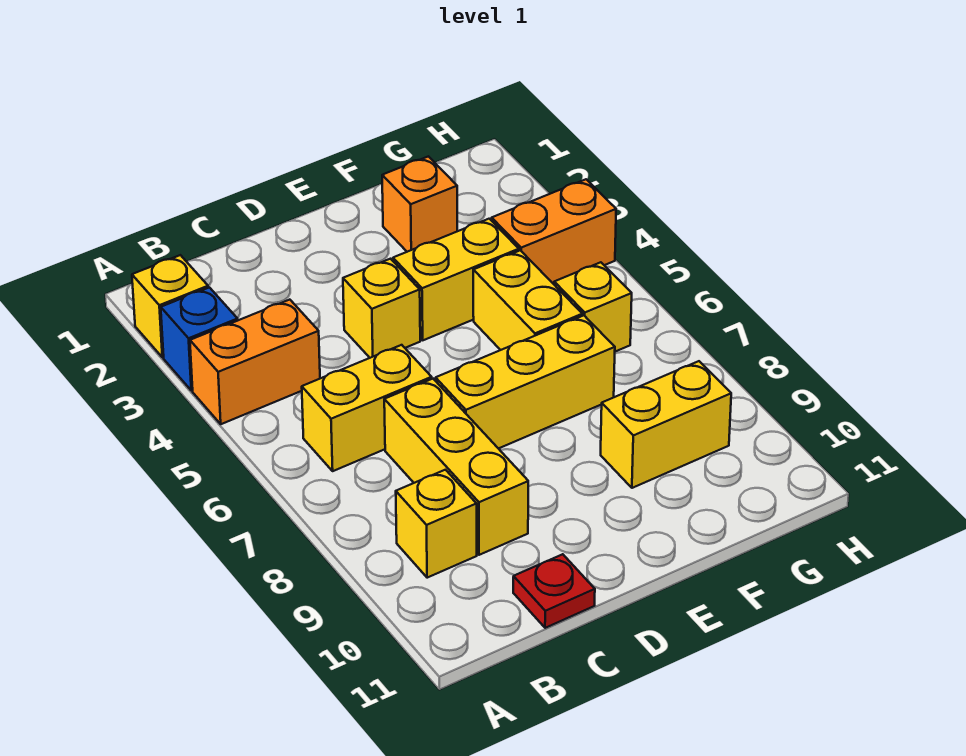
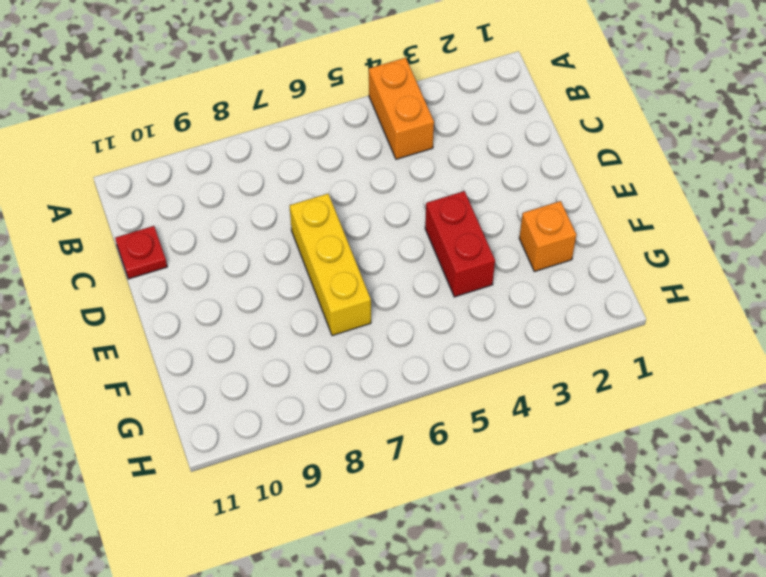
red 1x2 brick [425,191,495,297] -> yellow 1x2 brick [393,219,519,340]
none -> yellow 1x1 brick [132,255,208,357]
none -> blue 1x1 brick [161,287,238,391]
none -> yellow 1x2 brick [302,345,432,471]

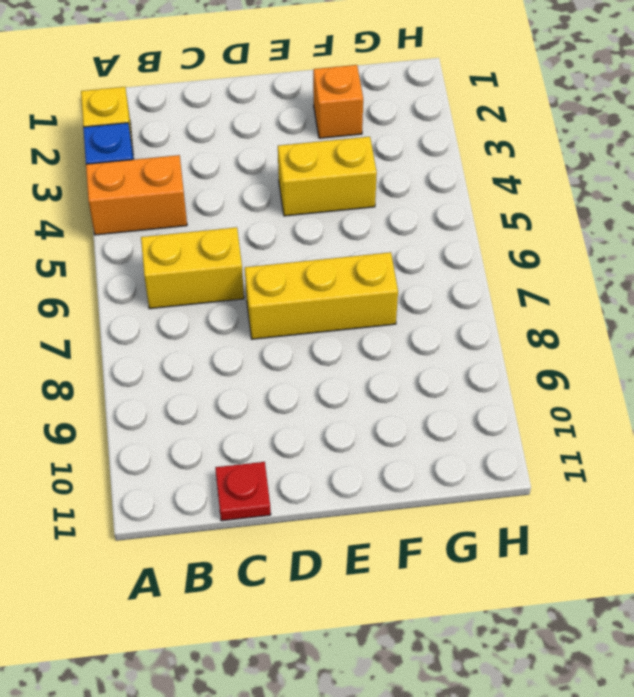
none -> yellow 1x1 brick [396,470,477,578]
none -> yellow 1x3 brick [384,379,528,555]
none -> yellow 1x1 brick [343,259,420,358]

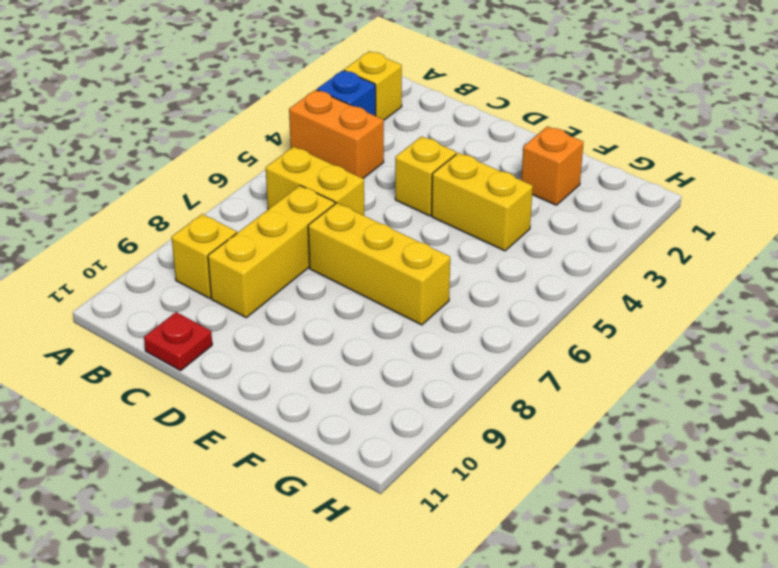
none -> yellow 1x2 brick [473,250,582,350]
none -> yellow 1x2 brick [601,361,731,488]
none -> orange 1x2 brick [492,179,616,284]

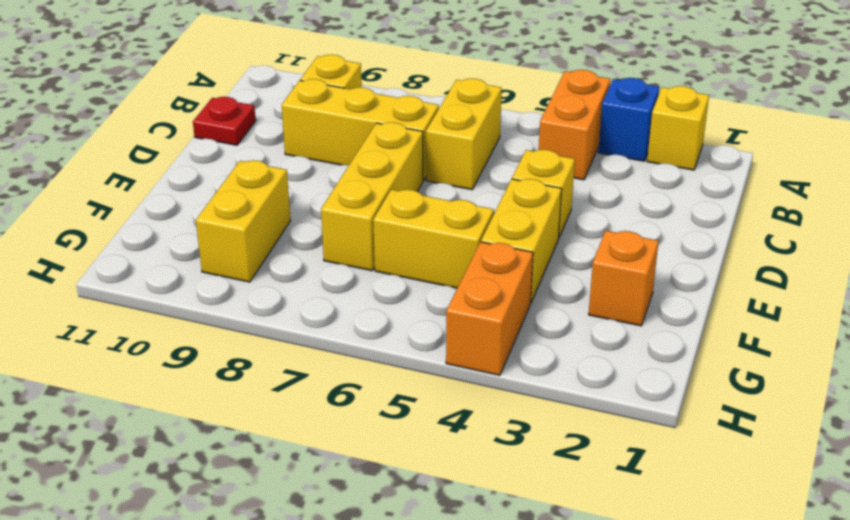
none -> yellow 1x1 brick [554,262,632,352]

